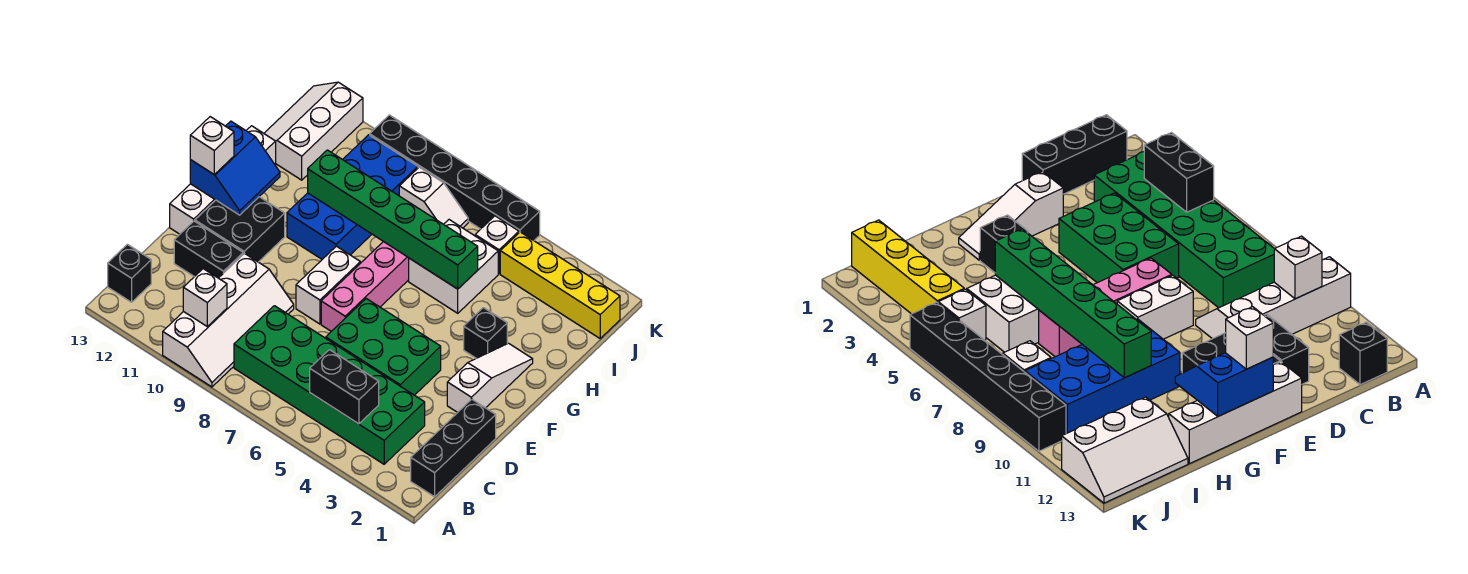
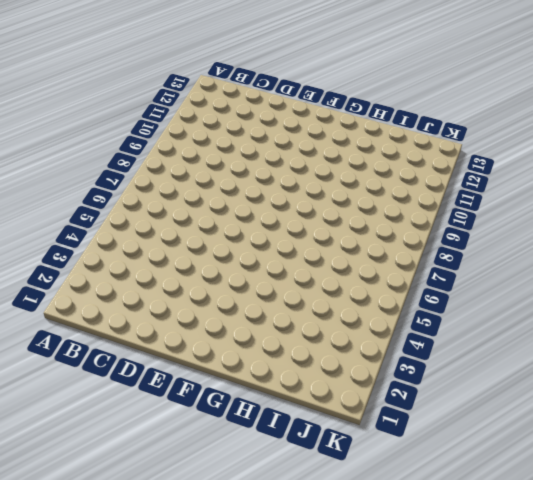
none -> white 2x4 slope [163,253,294,387]
none -> black 1x3 brick [411,399,496,497]
none -> green 2x6 brick [234,306,425,464]

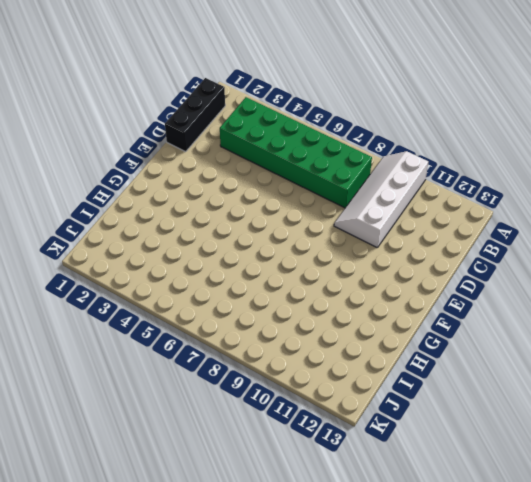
none -> black 1x1 brick [108,244,151,302]
none -> green 2x3 brick [326,299,441,395]
none -> black 1x2 brick [174,221,243,278]

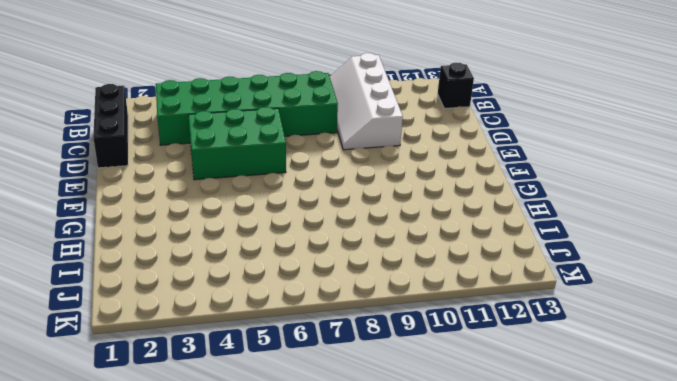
none -> black 1x2 brick [174,221,243,278]
none -> white 1x3 slope [447,343,533,413]
none -> pink 1x4 brick [321,242,409,331]

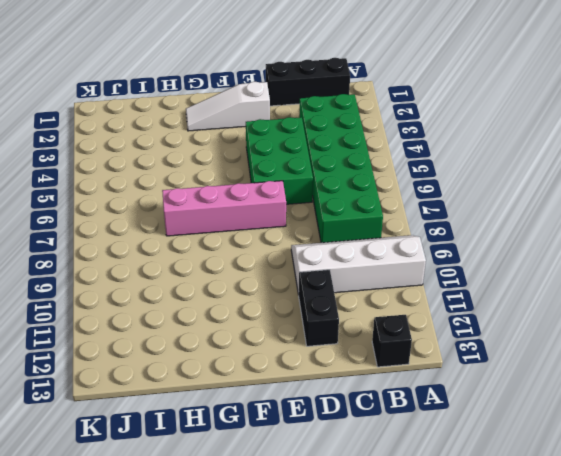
none -> white 1x2 brick [296,246,360,324]
none -> black 2x2 brick [195,197,285,262]
none -> white 1x4 brick [170,126,276,234]

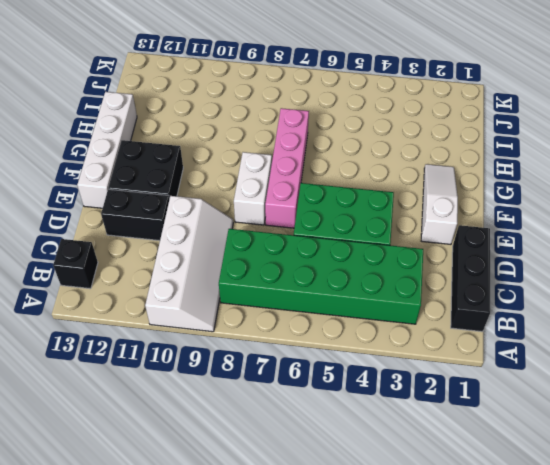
none -> black 1x1 brick [464,308,507,358]
none -> blue 2x4 brick [287,135,418,259]
none -> white 2x2 brick [409,220,498,313]

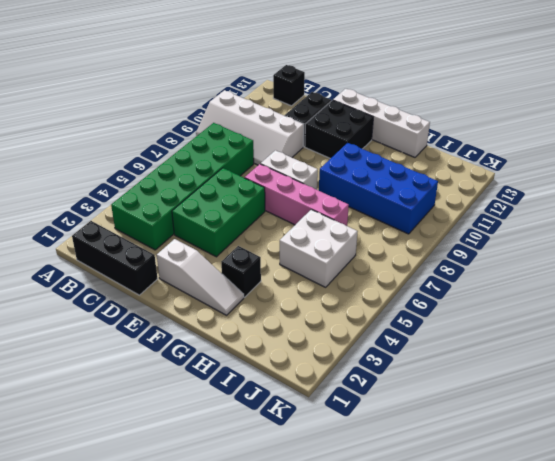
none -> white 2x3 slope [264,82,363,180]
none -> yellow 1x4 brick [500,232,620,338]
none -> white 1x1 brick [475,216,519,274]

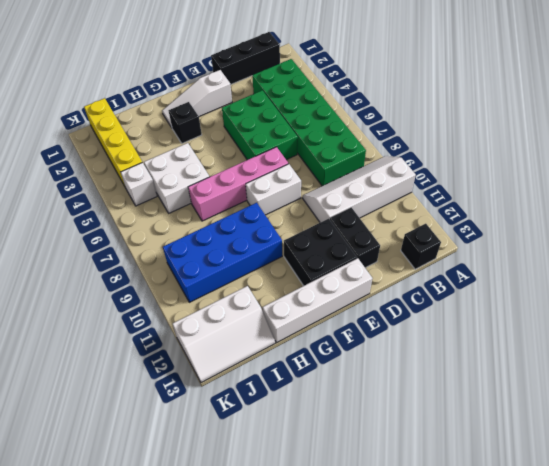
none -> white 1x2 slope [399,167,468,228]
none -> black 1x6 brick [370,115,540,240]
none -> black 1x2 brick [310,350,379,424]

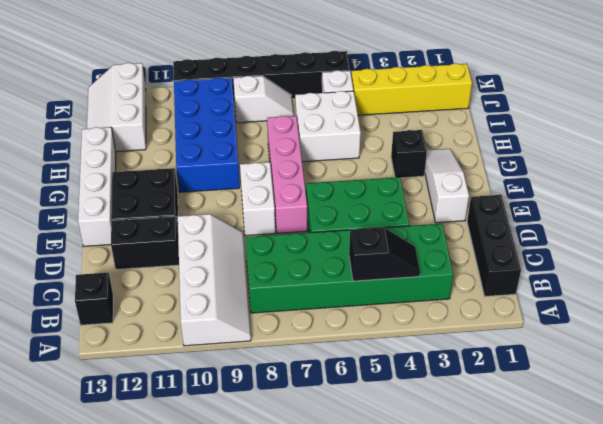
black 1x2 slope [349,227,420,281] -> black 1x2 brick [310,350,379,424]
none -> white 1x1 brick [183,269,227,326]
none -> blue 2x2 slope [190,121,280,215]
none -> green 1x6 brick [308,150,478,289]

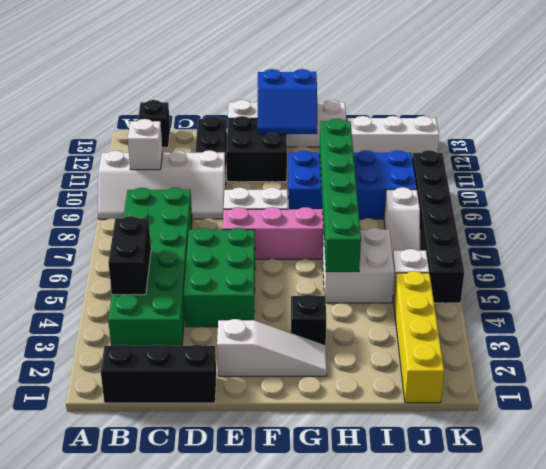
none -> white 1x1 brick [190,117,234,174]

